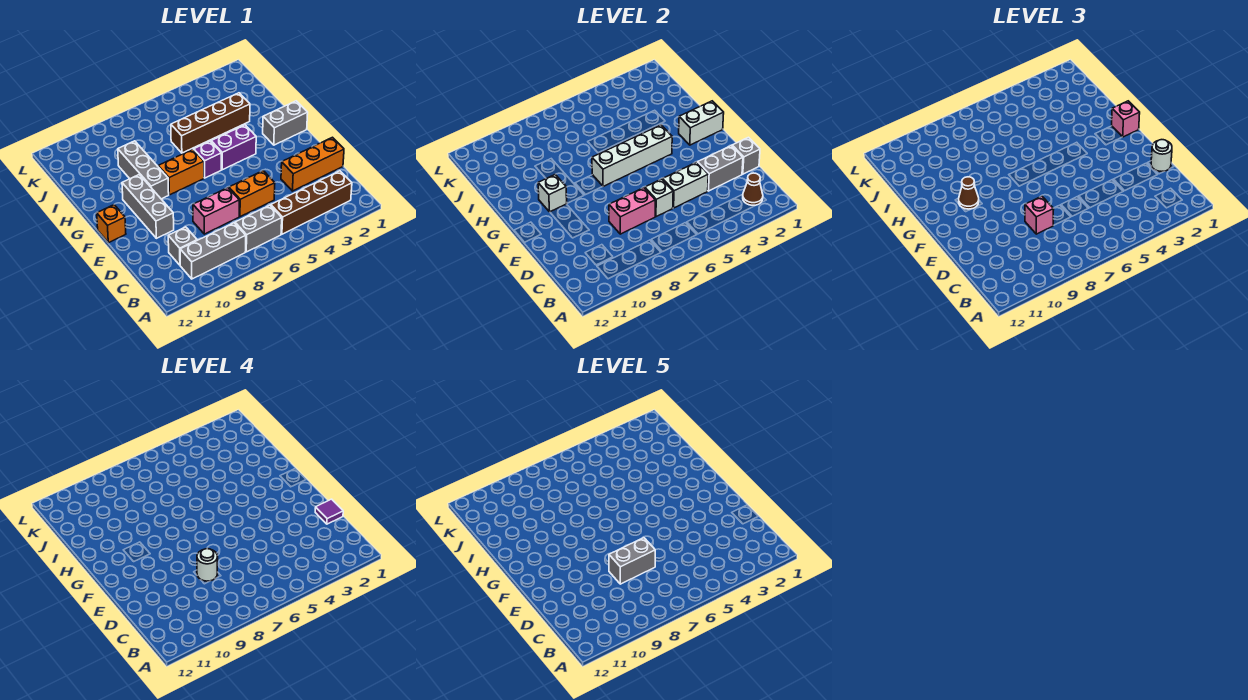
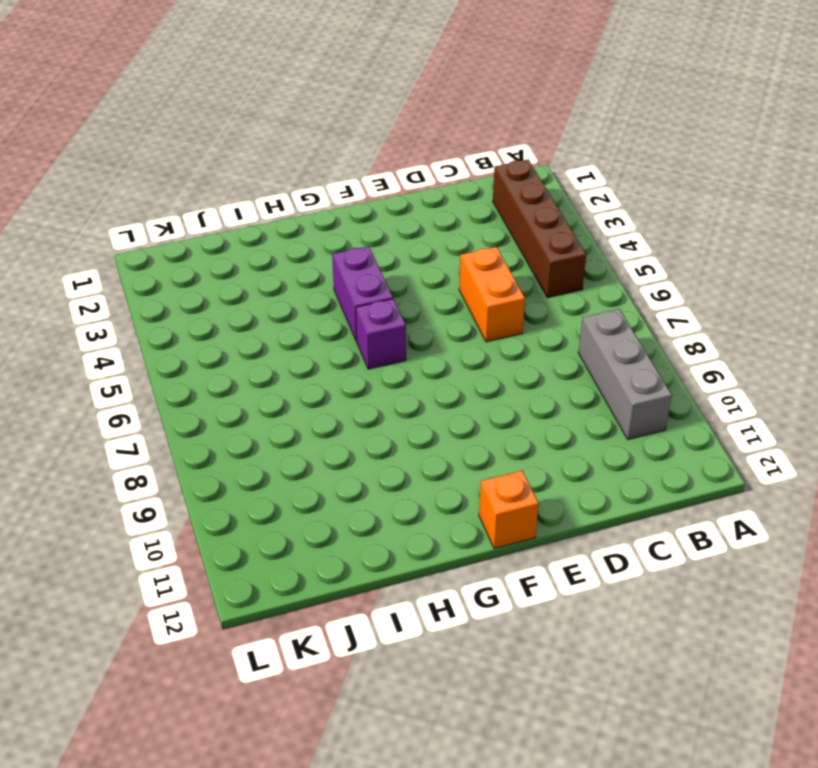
none -> grey 1x2 brick [235,205,282,252]
none -> grey 1x1 brick [168,227,197,265]
none -> orange 1x3 brick [281,137,344,191]
none -> pink 1x2 brick [193,188,239,234]

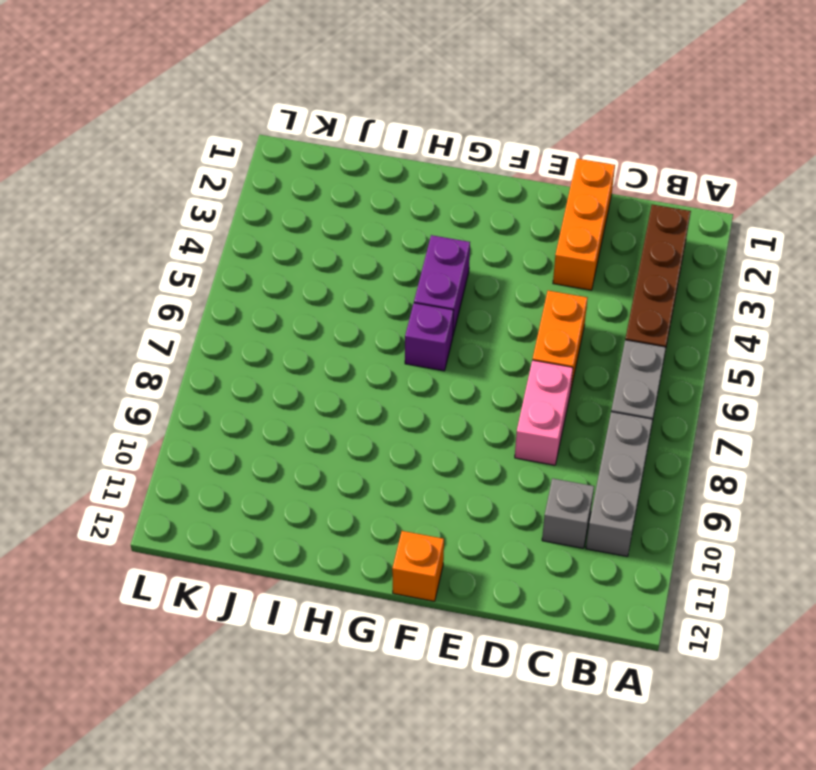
none -> grey 1x3 brick [122,175,174,238]
none -> grey 1x2 brick [263,101,308,145]
none -> orange 1x2 brick [158,149,204,195]
none -> grey 1x3 brick [118,141,169,199]

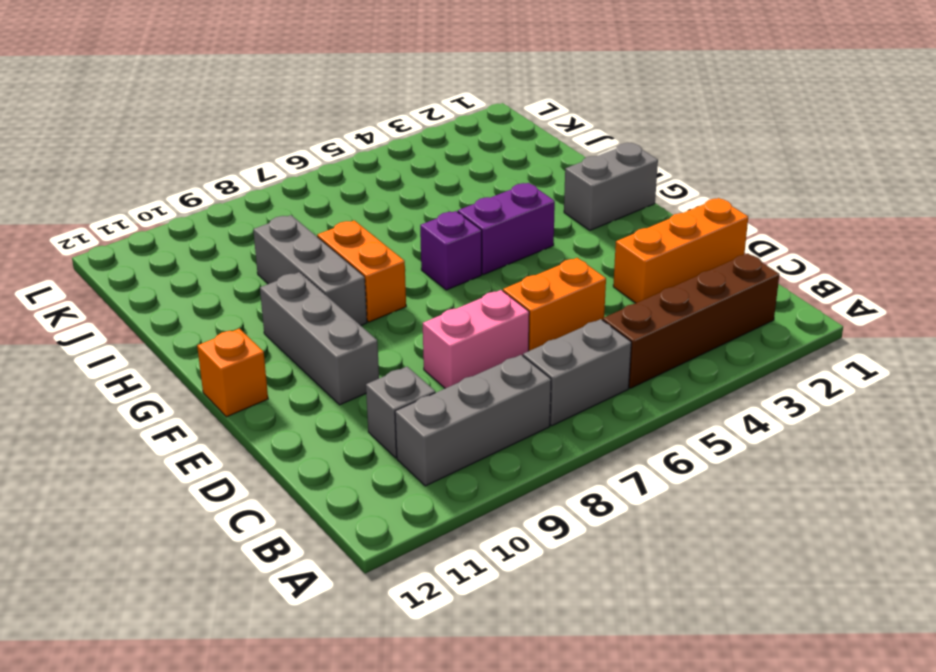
orange 1x2 brick [317,220,406,322] -> orange 1x2 brick turned to [158,149,204,195]
none -> brown 1x4 brick [171,93,250,153]
none -> brown 1x1 cone [743,173,763,205]
none -> grey 1x1 brick [732,137,760,174]
none -> grey 1x2 brick [698,146,743,191]

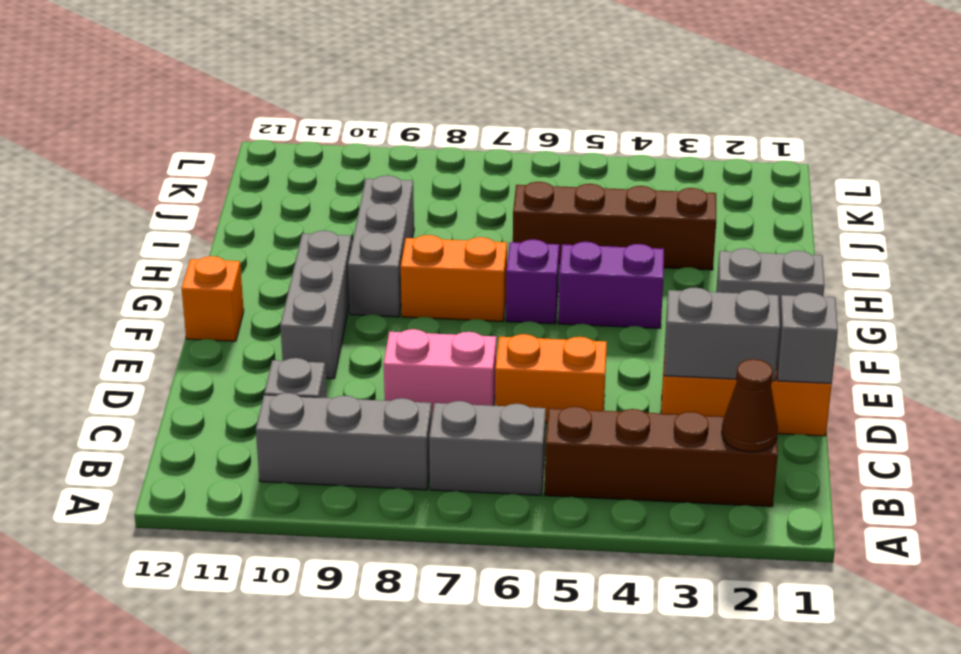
none -> white 1x2 brick [663,162,708,208]
none -> white 1x1 brick [645,179,673,217]
none -> pink 1x2 brick [609,188,655,234]
none -> white 1x2 brick [679,101,724,145]

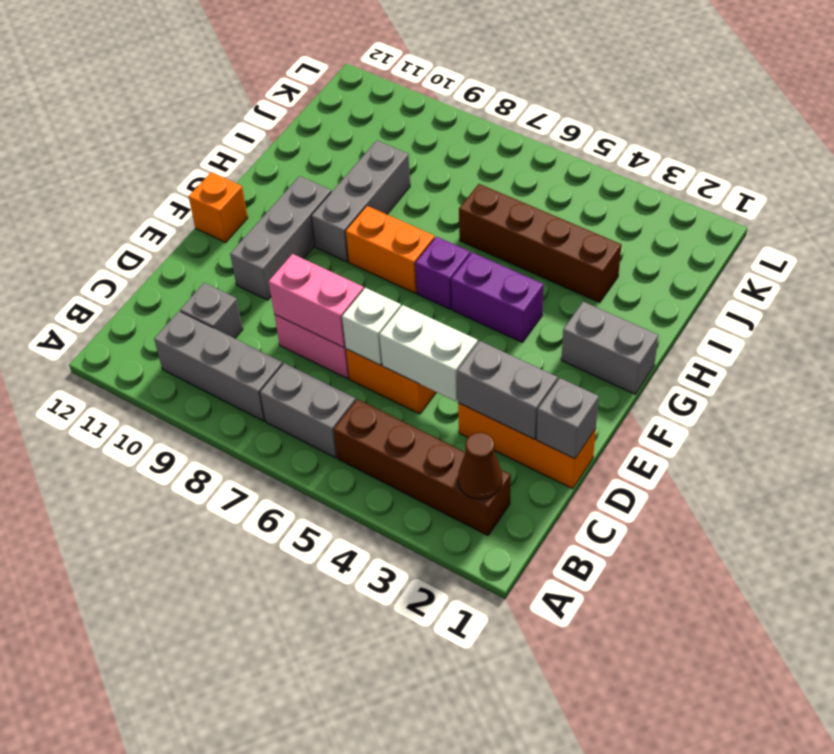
none -> white 1x2 brick [679,101,724,145]
none -> white 1x4 brick [592,125,672,186]
none -> white 1x1 brick [538,175,567,212]
none -> white 1x1 round brick [1151,140,1172,171]

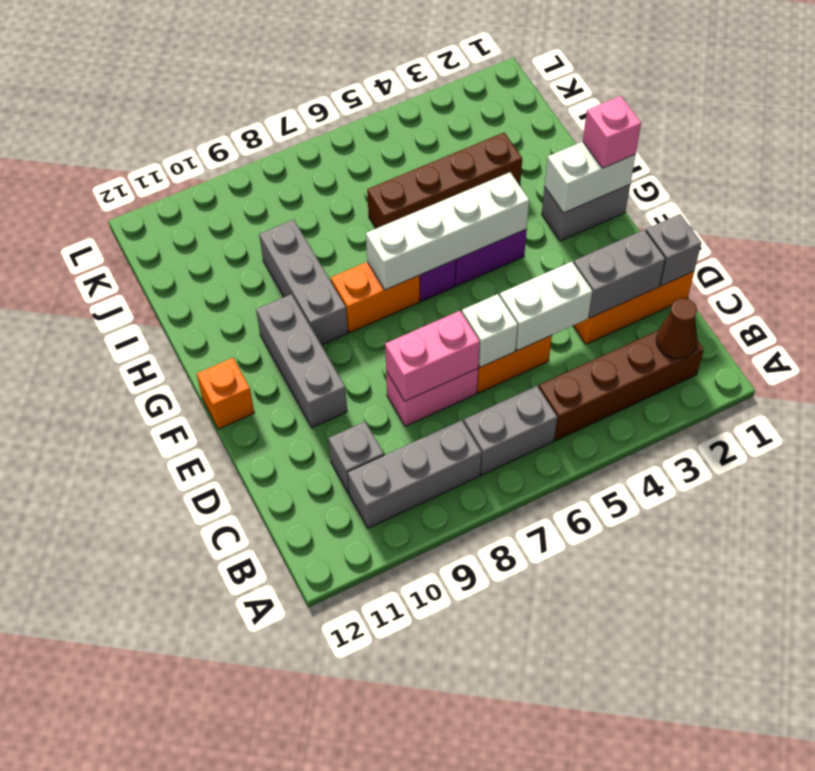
none -> white 1x1 brick [538,175,567,212]
none -> white 1x1 round brick [1151,140,1172,171]
none -> pink 1x1 brick [1025,196,1054,234]
none -> brown 1x1 cone [959,177,979,209]

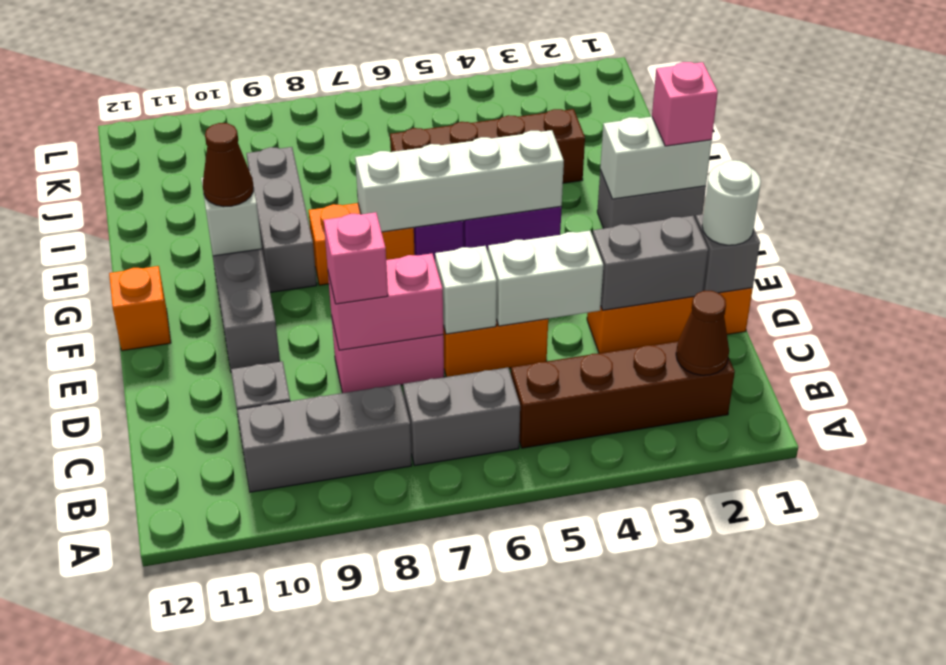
none -> purple 1x1 tile [315,499,343,524]
none -> white 1x1 round brick [197,549,218,581]
none -> grey 1x2 brick [609,538,655,584]

